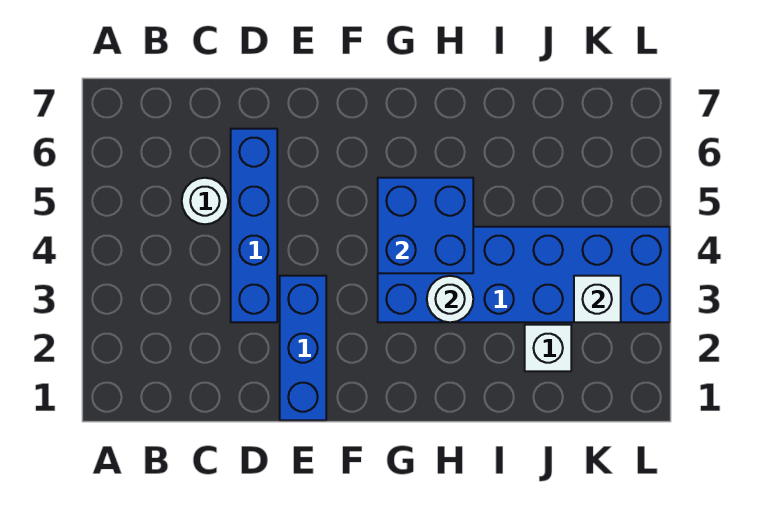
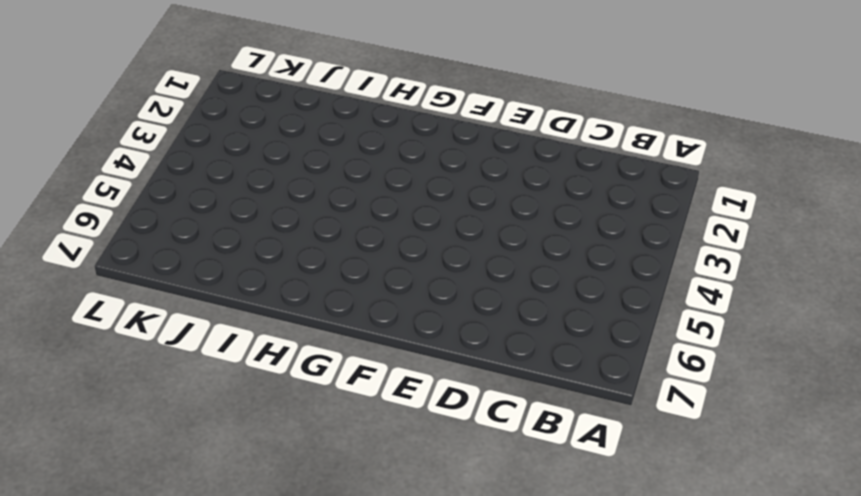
none -> white 1x1 round brick [182,178,228,224]
none -> blue 1x4 brick [231,129,277,322]

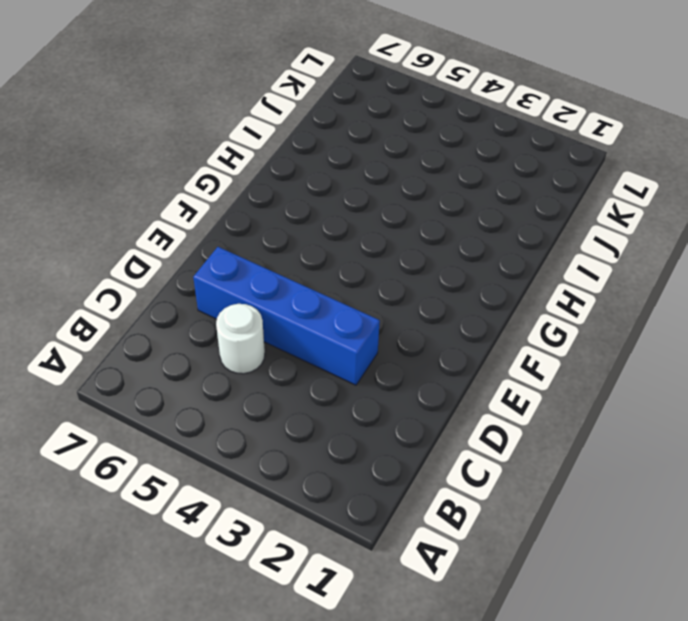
none -> blue 1x3 brick [280,276,326,420]
none -> blue 2x6 brick [378,227,670,322]

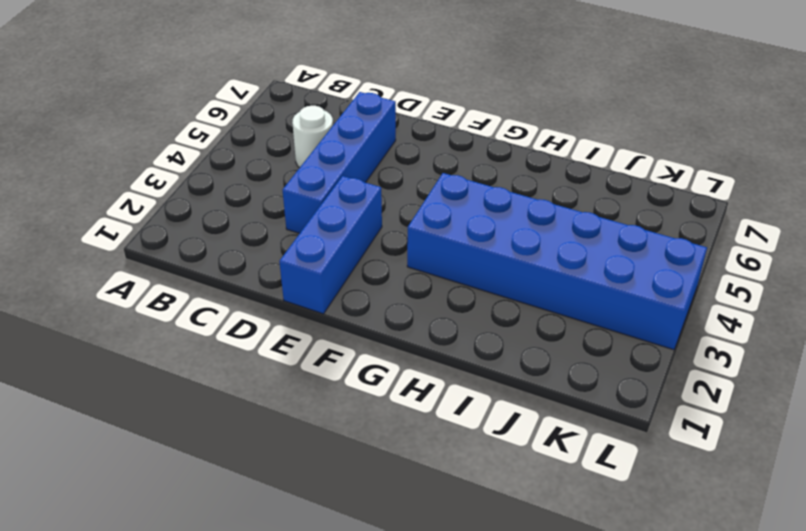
none -> white 1x1 brick [525,325,571,371]
none -> blue 2x2 brick [378,178,473,273]

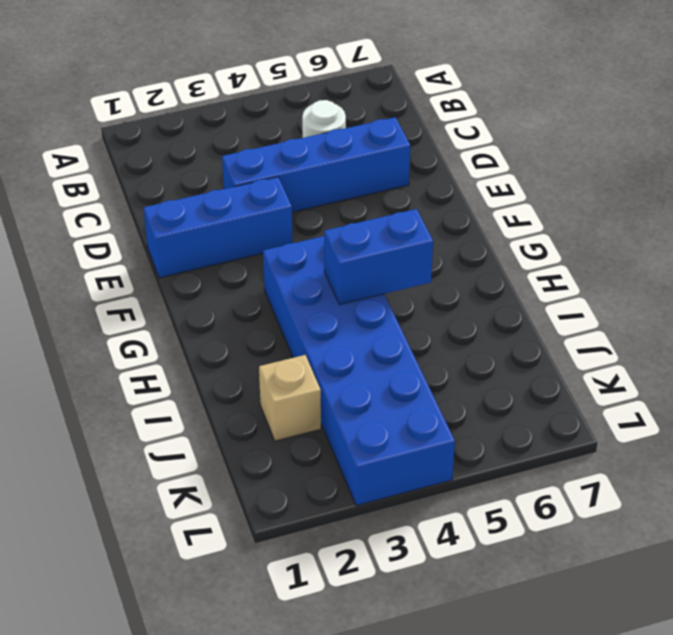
blue 1x2 brick [324,209,433,305] -> blue 2x2 brick [378,178,473,273]
tan 1x1 brick [259,355,321,441] -> white 1x1 brick [525,325,571,371]
none -> white 1x1 round brick [427,276,473,322]
none -> white 1x1 brick [574,276,621,322]

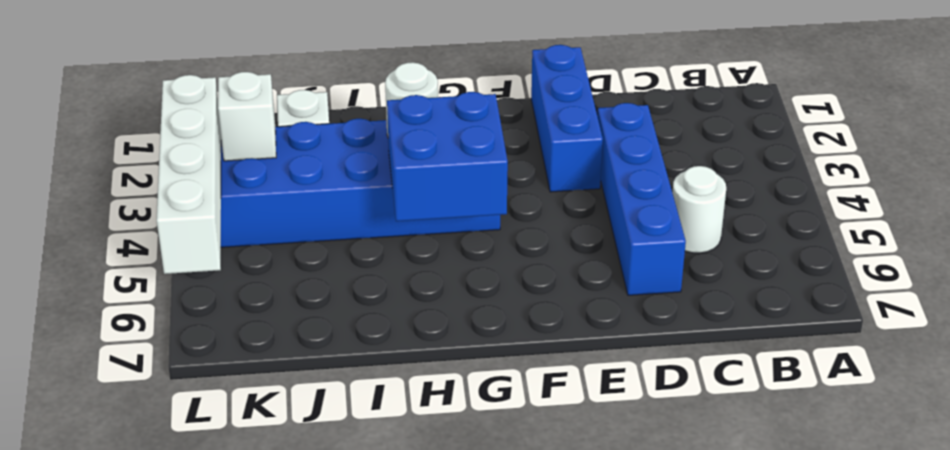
white 1x4 brick [157,75,221,274] -> none

